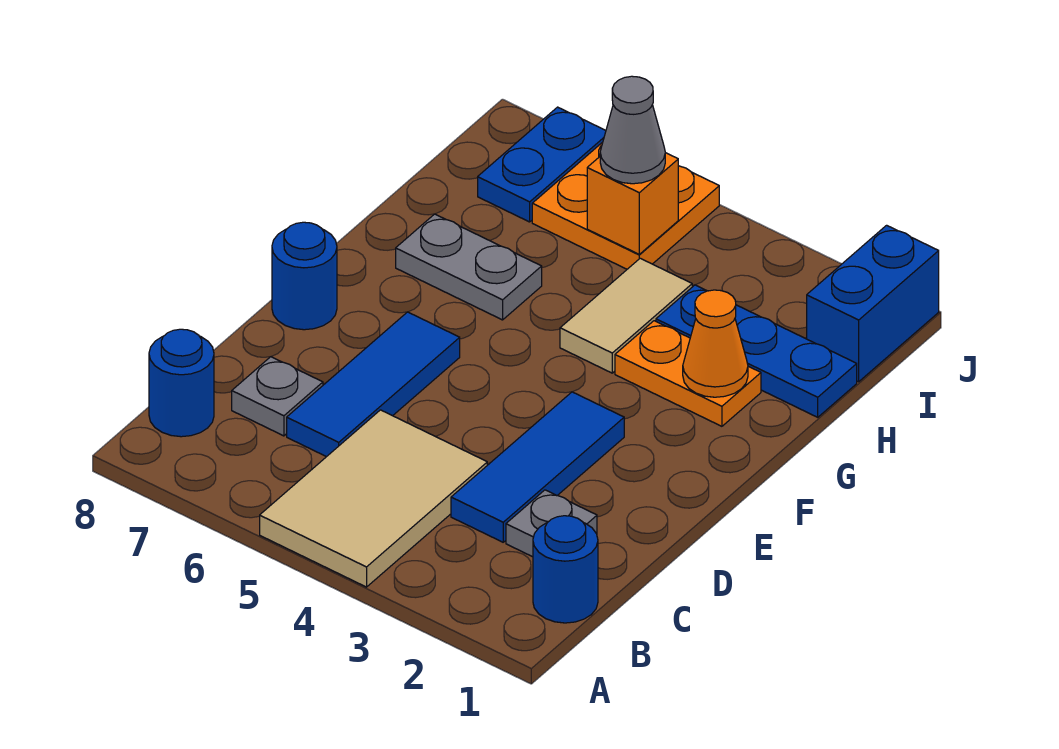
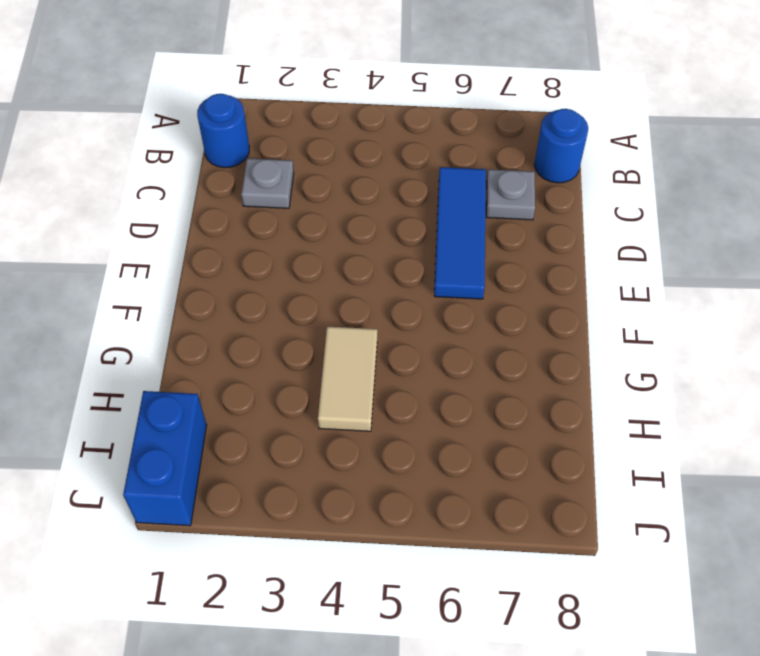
none -> tan 2x3 tile [260,410,487,587]
none -> blue 1x3 tile [451,392,624,542]
none -> blue 1x1 round brick [272,222,337,330]

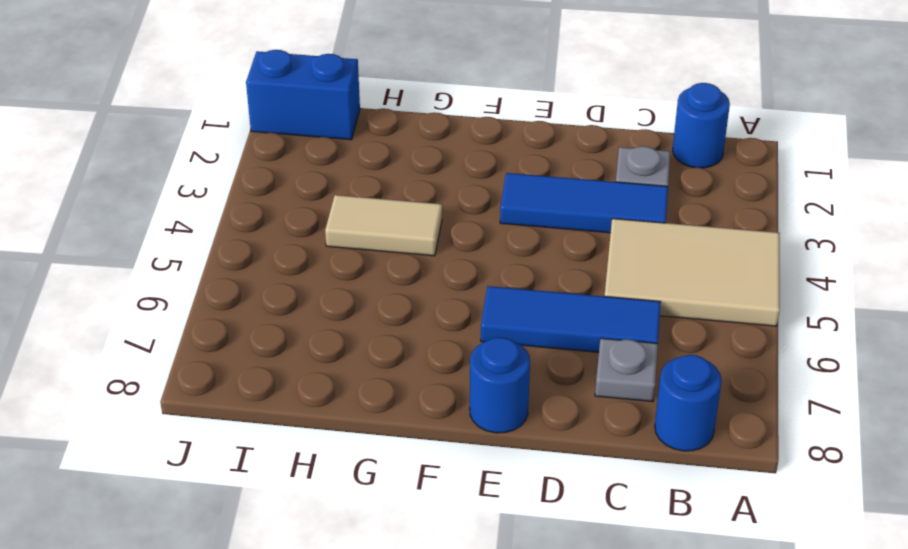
none -> orange 1x2 plate [615,321,761,426]
none -> grey 1x2 plate [396,214,542,320]
none -> blue 1x3 plate [656,285,857,417]

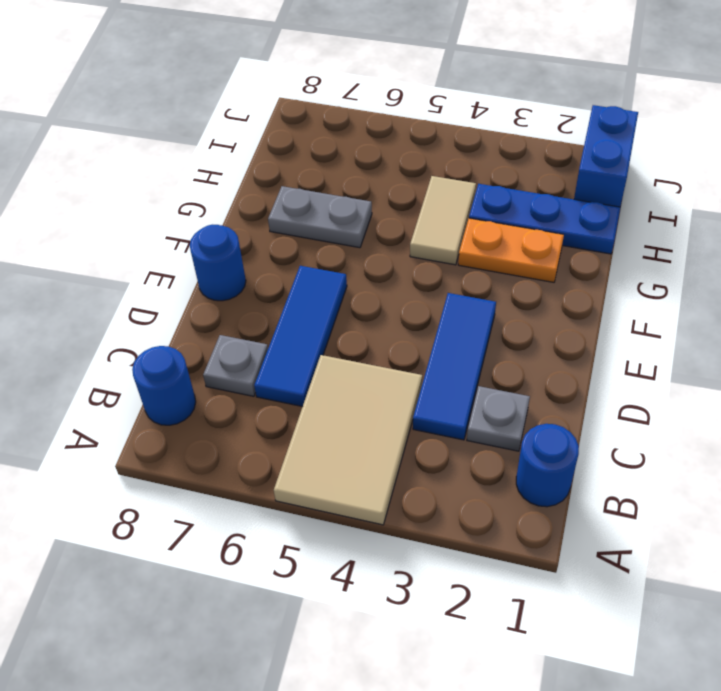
none -> orange 2x2 plate [532,142,719,269]
none -> blue 1x2 plate [478,107,606,222]
none -> orange 1x1 cone [683,290,748,397]

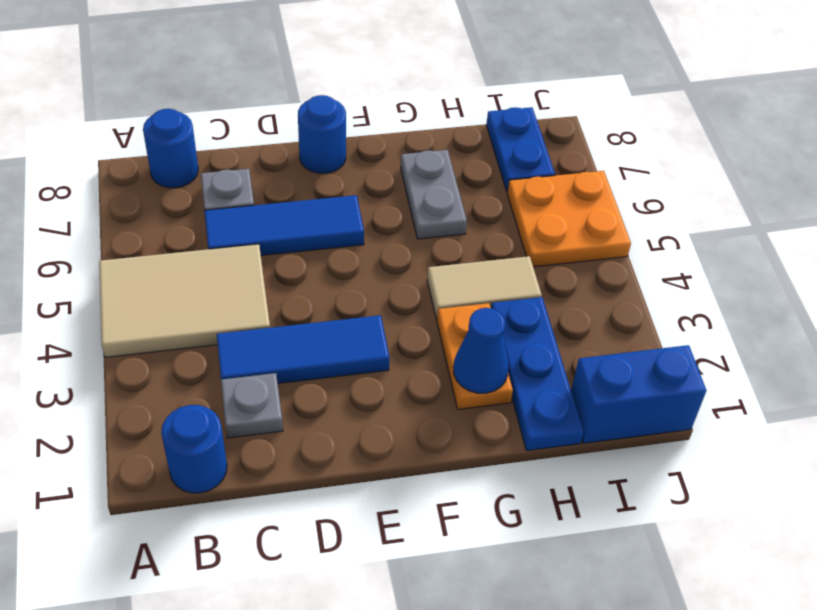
blue 1x1 cone [453,308,509,393] -> orange 1x1 cone [683,290,748,397]
blue 1x2 plate [486,107,555,191] -> blue 1x2 plate turned to [478,107,606,222]
none -> orange 1x1 brick [587,153,678,254]
none -> grey 1x1 cone [600,76,665,184]

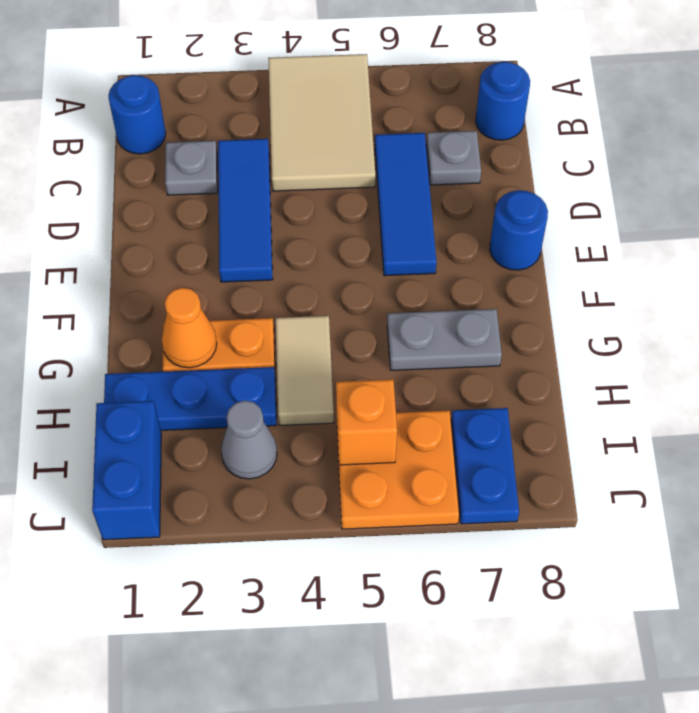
grey 1x1 cone [221,401,277,479] -> grey 1x1 cone moved to [600,76,665,184]

